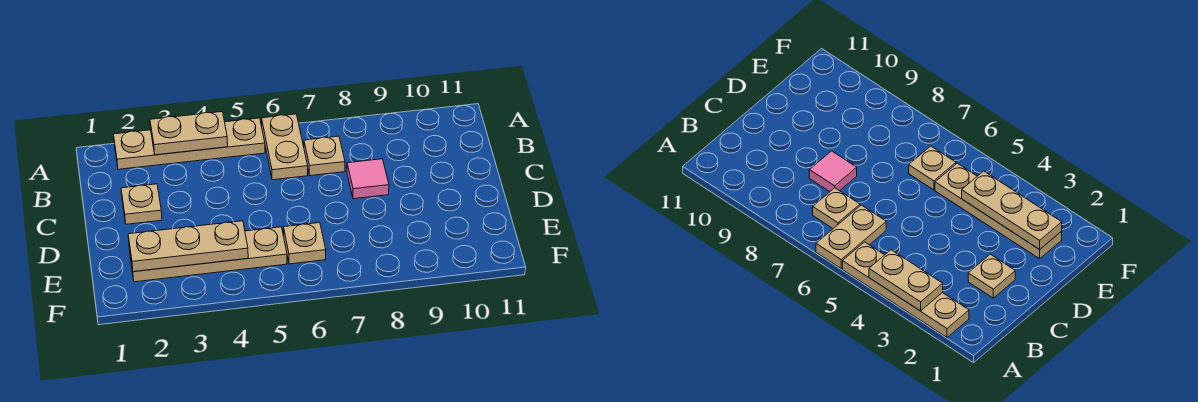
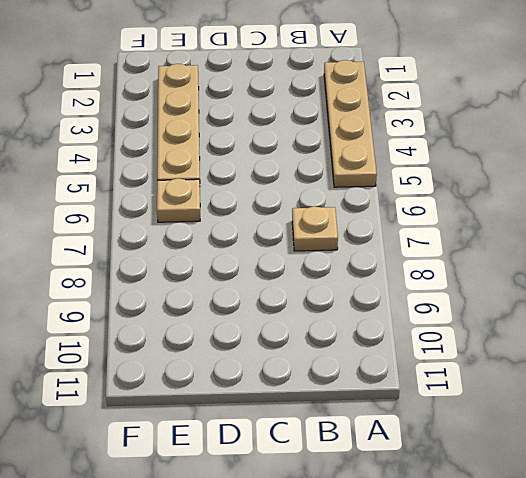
none -> tan 1x2 plate [262,114,308,180]
none -> tan 1x1 plate [121,184,162,224]

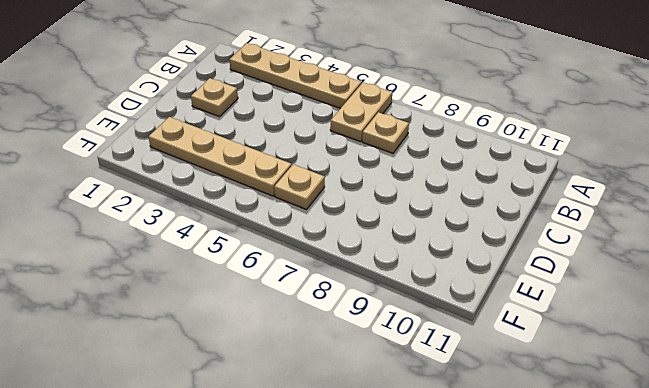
none -> pink 1x1 tile [347,159,389,199]
none -> tan 1x2 plate [150,112,228,155]

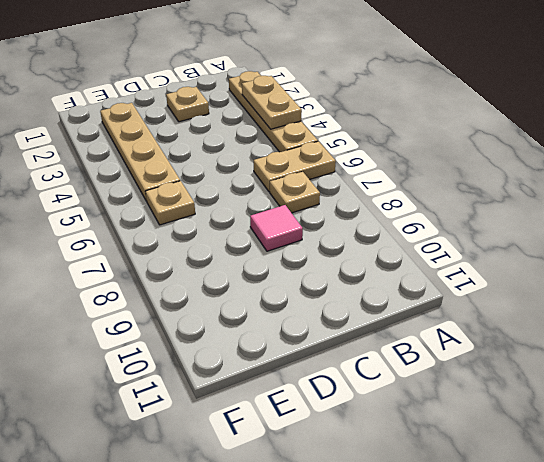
none -> tan 1x3 plate [128,221,248,272]

